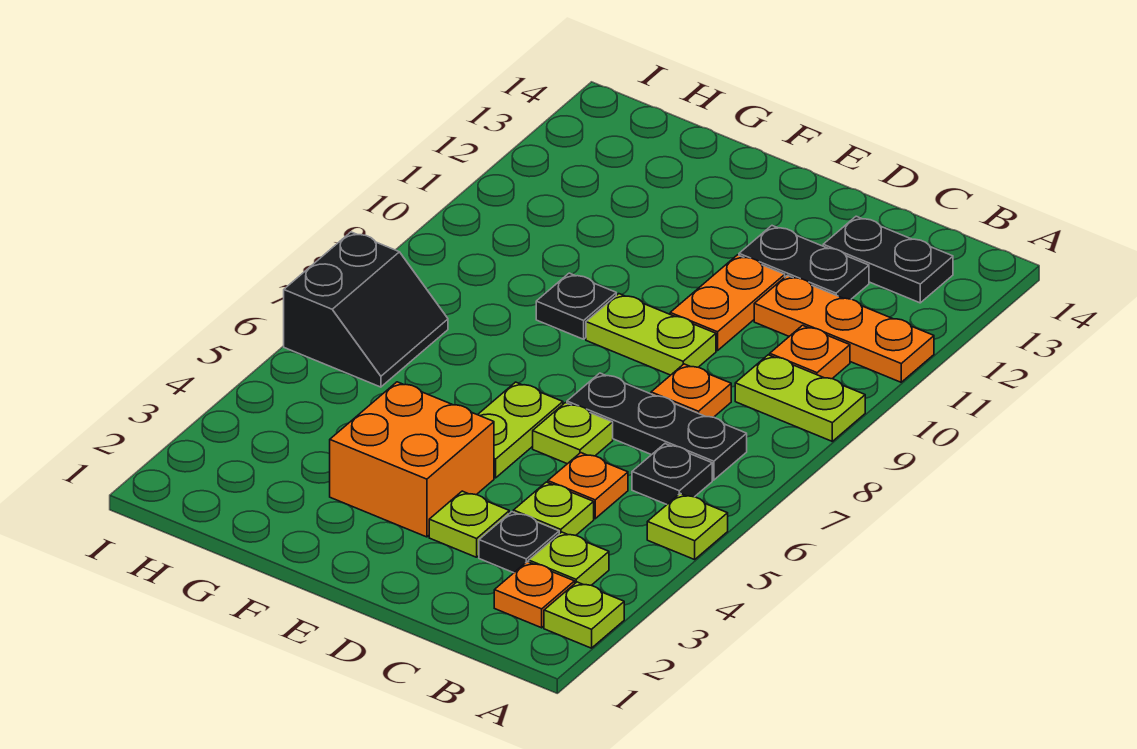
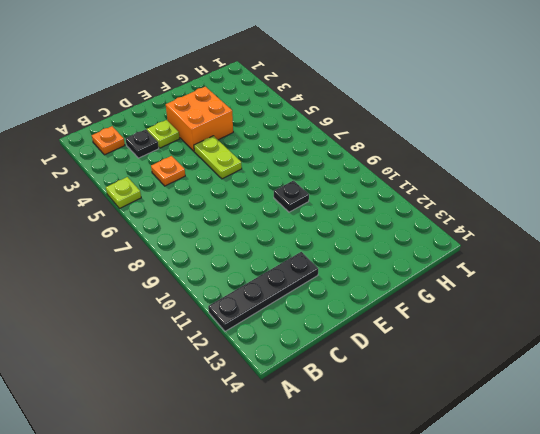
black 1x4 plate [208,252,318,331] -> black 1x2 plate [739,226,869,299]
none -> lime 1x1 plate [544,582,624,648]
none -> lime 1x2 plate [735,355,865,441]
none -> orange 1x3 plate [754,275,934,382]

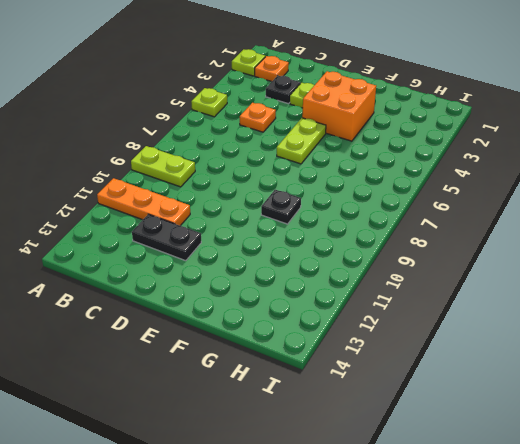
none -> lime 1x1 plate [529,532,609,585]
none -> black 1x1 plate [632,444,712,504]
none -> black 1x3 plate [567,373,747,480]

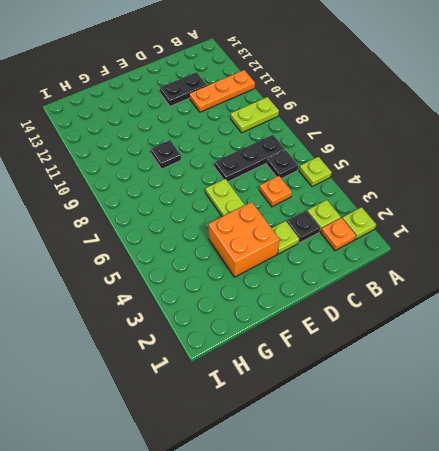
none -> orange 1x1 plate [770,325,850,379]
none -> black 1x2 plate [823,216,953,303]
none -> lime 1x1 plate [513,482,594,535]

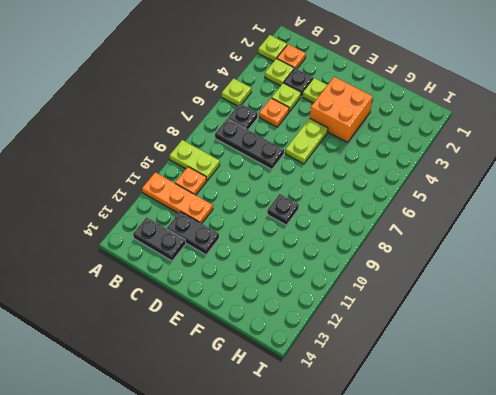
none -> orange 1x1 plate [651,364,731,417]
none -> lime 1x1 plate [533,403,613,464]
none -> lime 1x2 plate [586,294,716,375]

